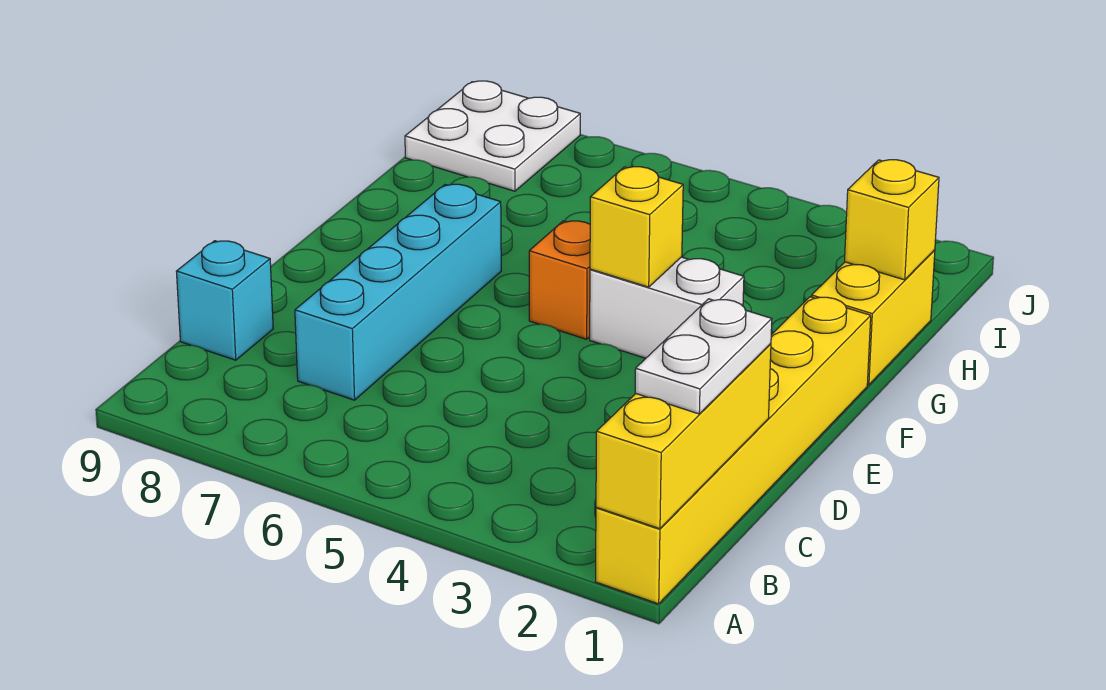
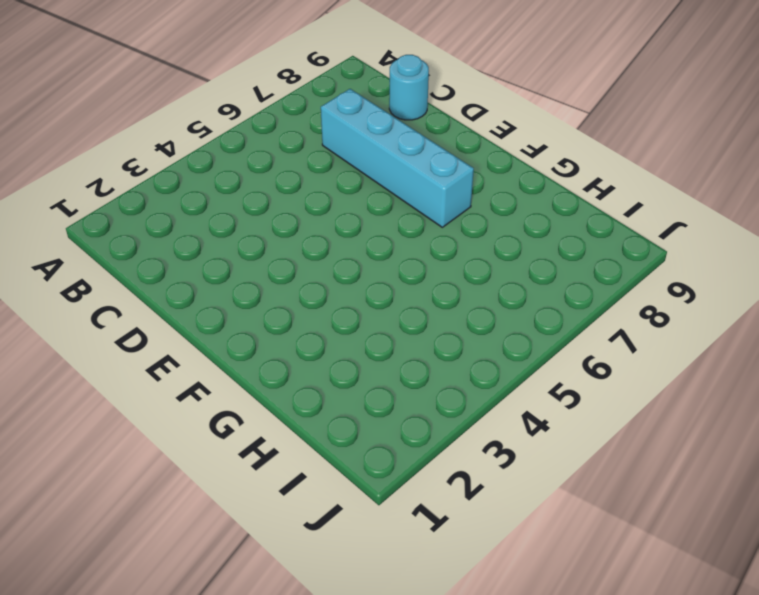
cyan 1x1 round brick [389,55,429,120] -> cyan 1x1 brick [176,241,273,360]
none -> yellow 1x6 brick [595,297,871,604]
none -> white 1x2 brick [590,257,744,358]

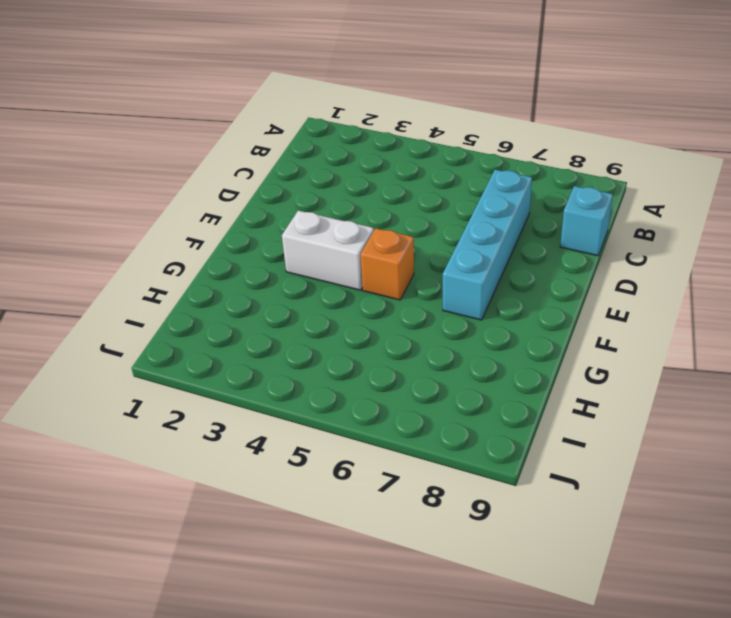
none -> yellow 1x6 brick [595,297,871,604]
none -> yellow 1x2 brick [812,250,935,385]

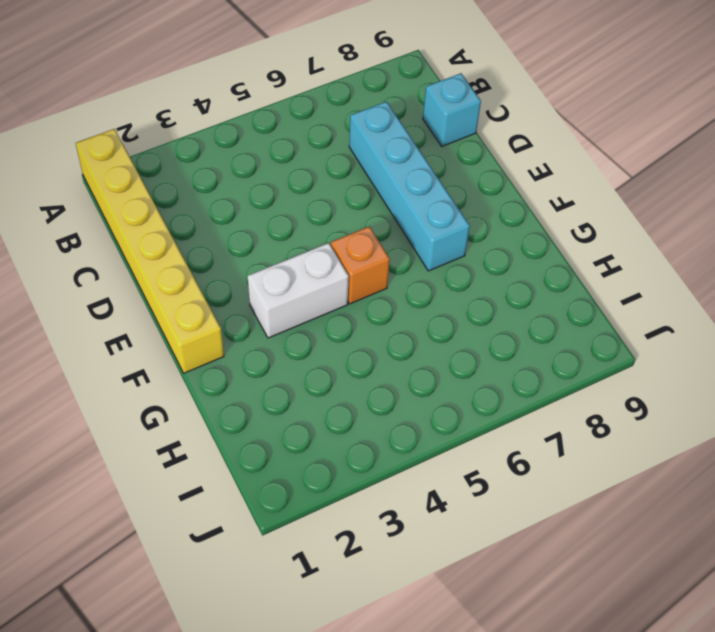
none -> yellow 1x2 brick [812,250,935,385]
none -> white 2x2 plate [405,81,580,191]

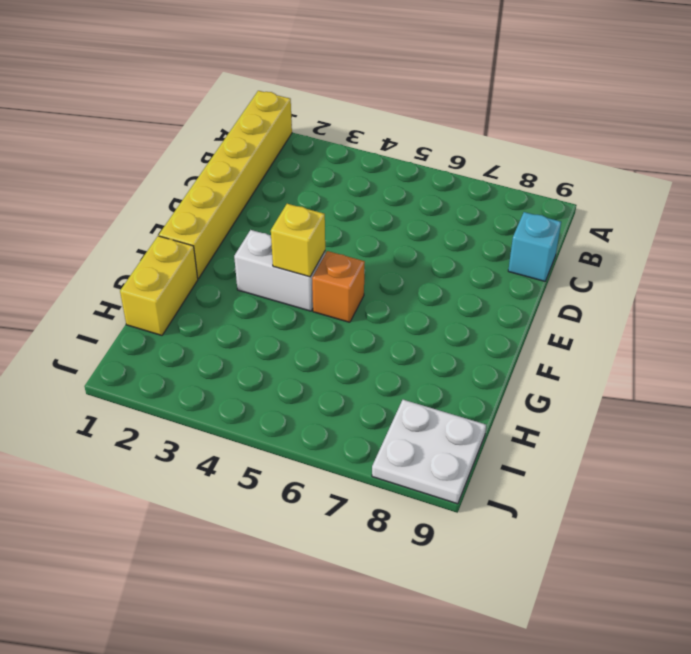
none -> cyan 1x4 brick [295,184,501,400]
none -> yellow 1x3 brick [596,344,771,529]

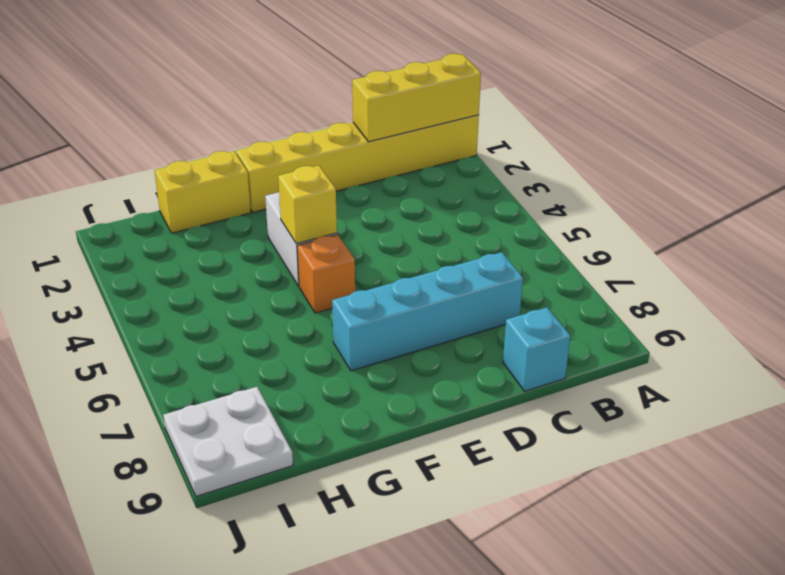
none -> yellow 1x1 brick [845,160,939,280]
none -> white 1x2 plate [635,299,772,414]

